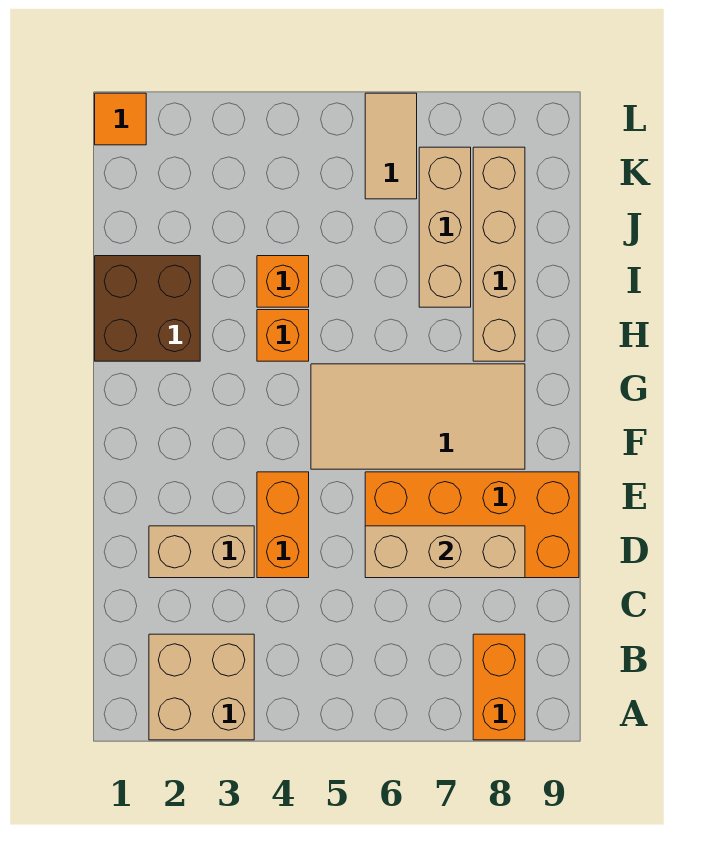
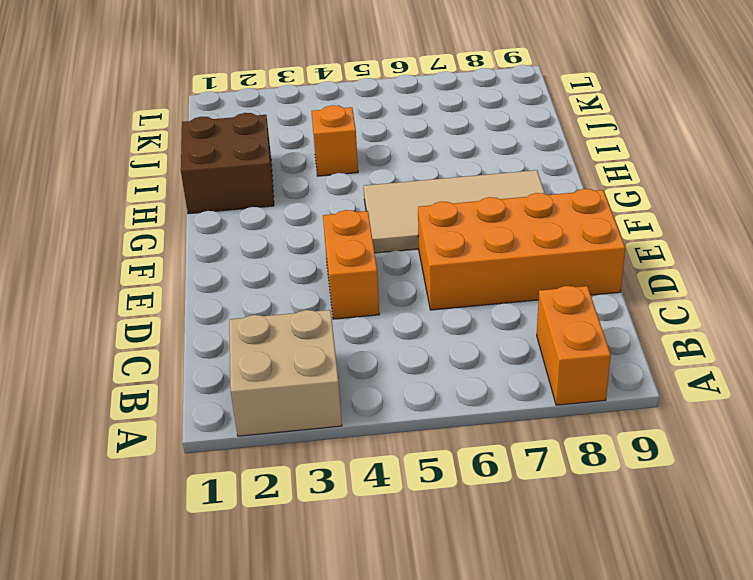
none -> tan 1x2 brick [149,526,254,578]
none -> orange 1x1 brick [257,310,309,361]
none -> tan 1x4 brick [473,147,525,361]

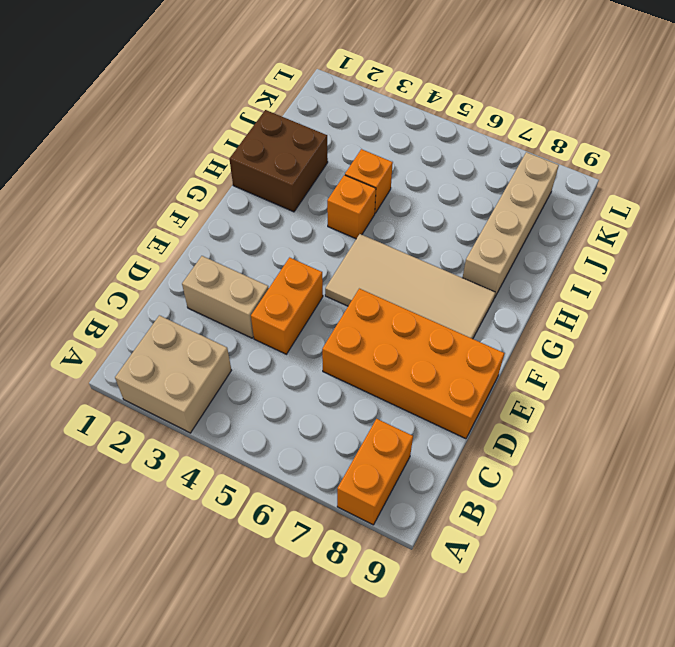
none -> tan 1x3 brick [419,147,471,307]
none -> tan 1x2 tile [365,93,417,199]
none -> orange 1x1 tile [95,93,146,145]

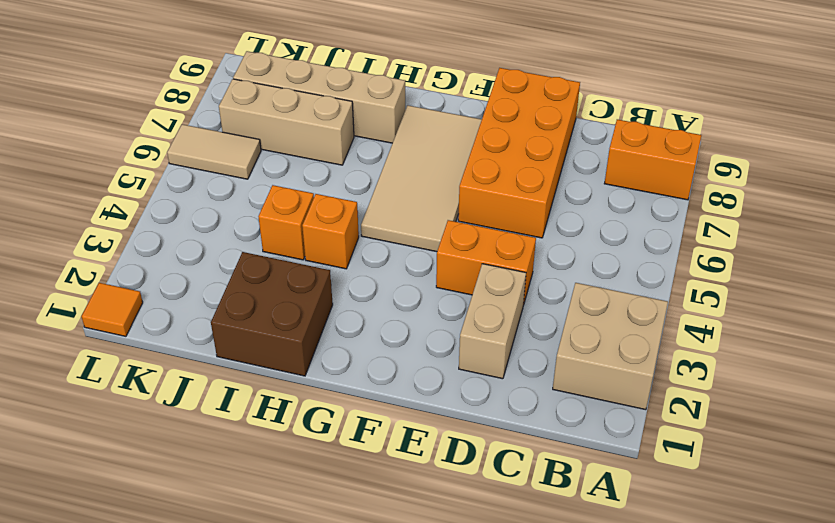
none -> tan 1x3 brick [365,526,525,578]

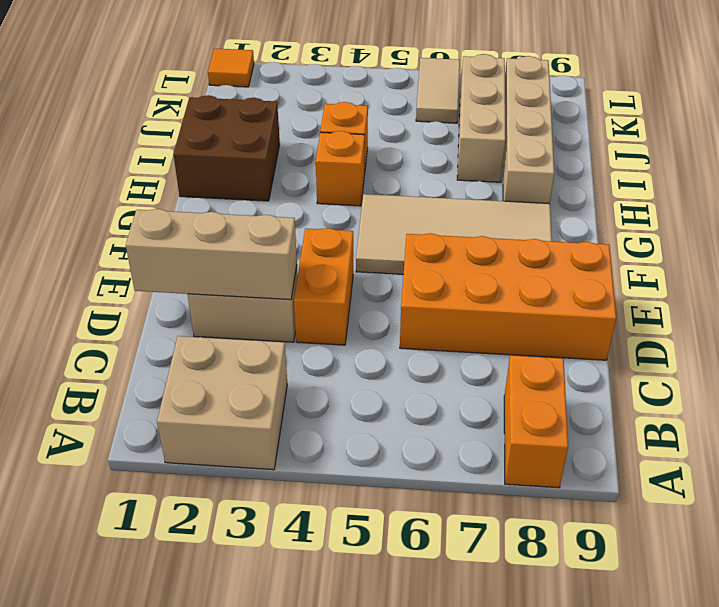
tan 1x3 brick [126,209,297,300] -> tan 1x3 brick moved to [365,526,525,578]

